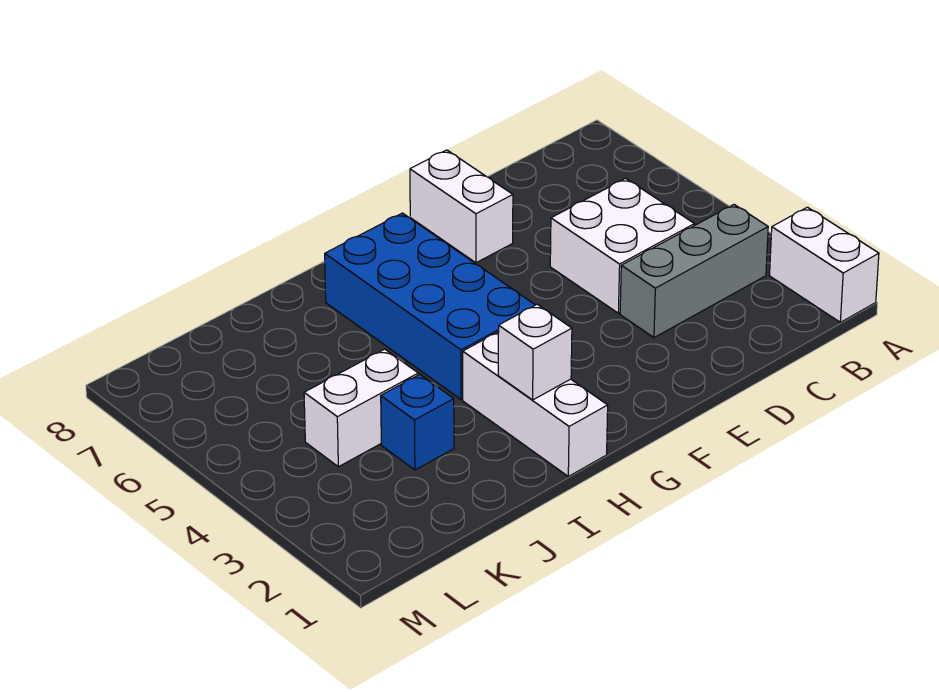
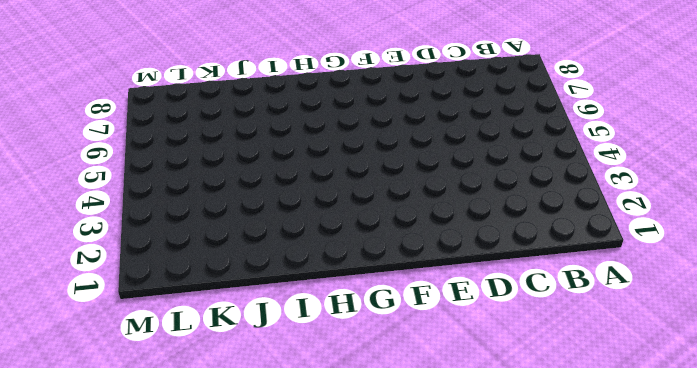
none -> white 1x2 brick [770,207,879,322]
none -> grey 1x3 brick [620,205,768,337]

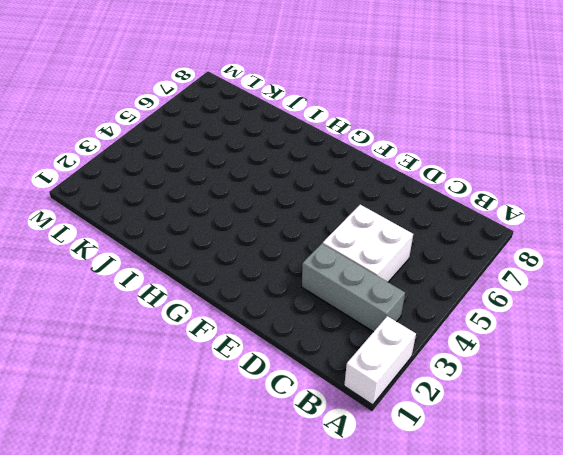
none -> white 1x2 brick [410,150,513,263]
none -> blue 2x4 brick [325,213,535,400]

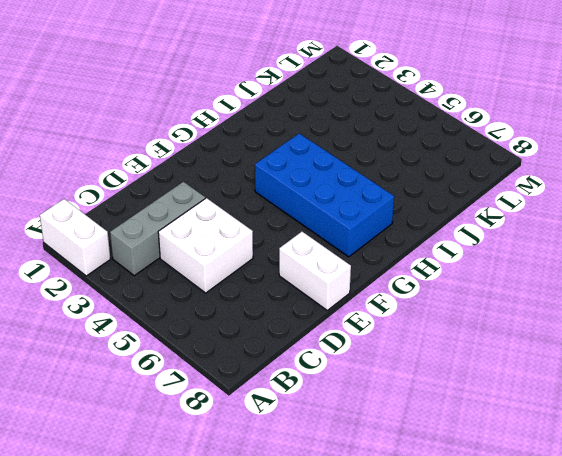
none -> white 1x3 brick [463,332,608,476]
none -> blue 1x1 brick [381,375,454,470]

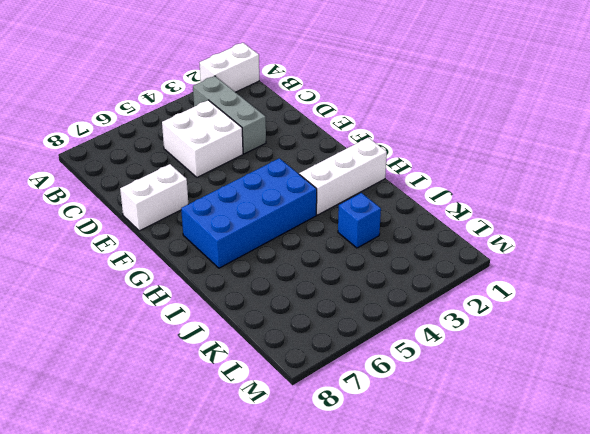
none -> white 1x2 brick [304,349,418,467]
none -> white 1x1 brick [498,304,572,400]

